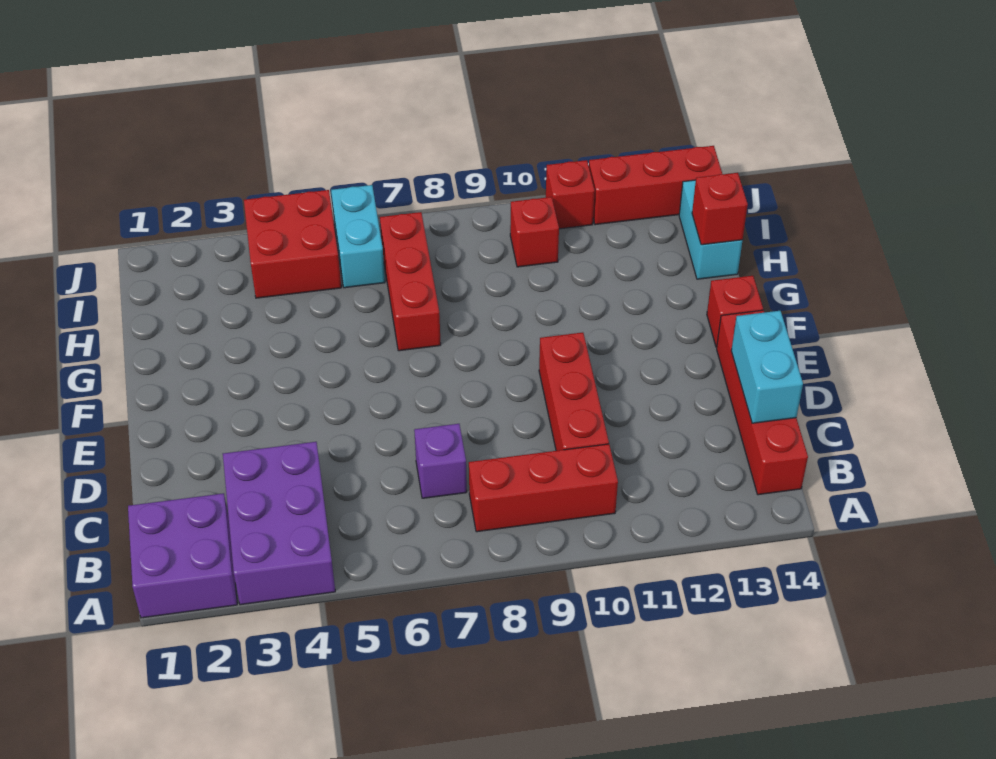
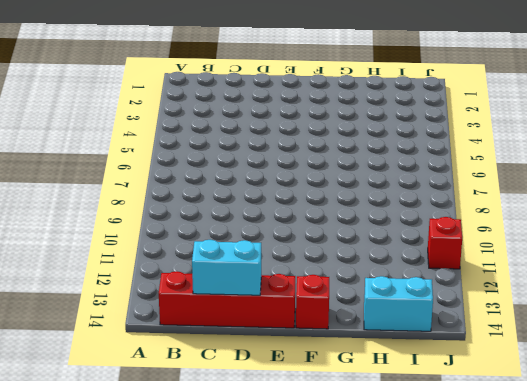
none -> purple 2x2 brick [128,493,237,618]
none -> purple 2x3 brick [223,442,335,605]
none -> red 1x3 brick [469,444,618,532]

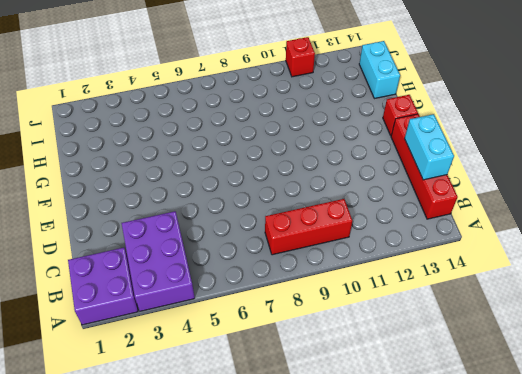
none -> purple 1x1 brick [414,424,467,498]
none -> red 1x3 brick [539,332,609,451]
none -> red 1x3 brick [380,212,441,351]

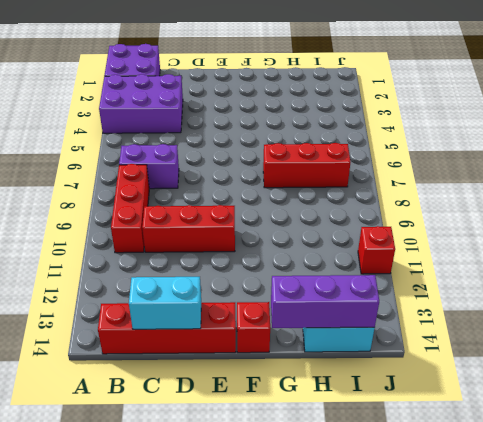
purple 1x2 brick [119,144,179,189] -> purple 1x1 brick [414,424,467,498]
purple 1x3 brick [271,275,379,328] -> red 1x1 brick [692,173,748,245]
none -> red 2x2 brick [244,190,341,298]
none -> cyan 1x2 brick [331,185,385,288]
none -> red 1x1 brick [510,197,559,267]

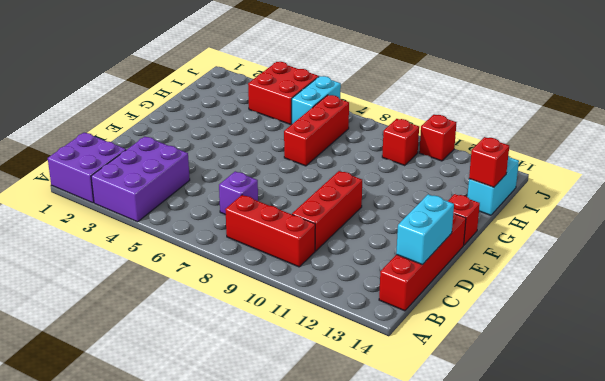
none -> red 1x3 brick [589,146,722,225]

